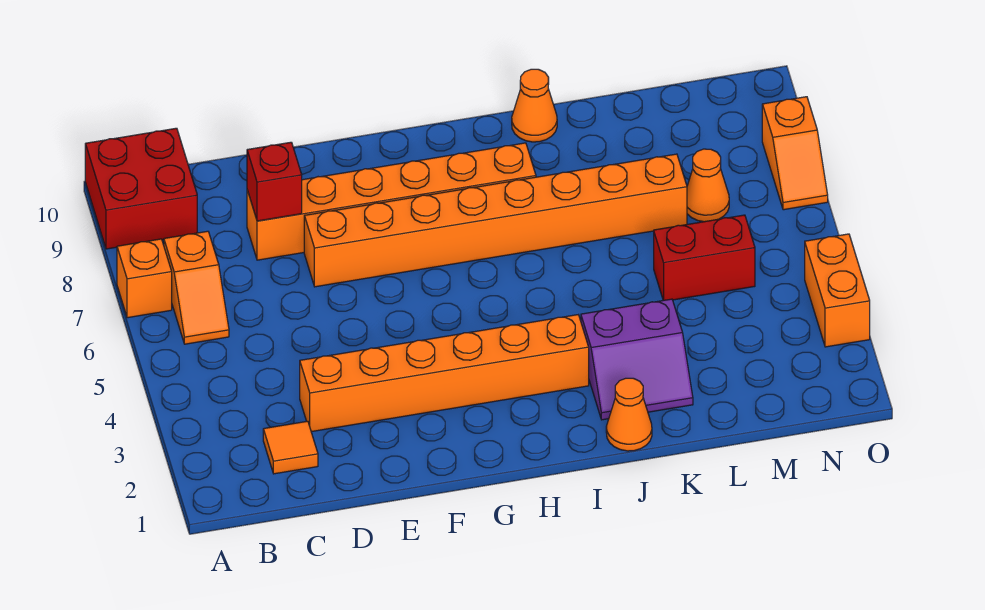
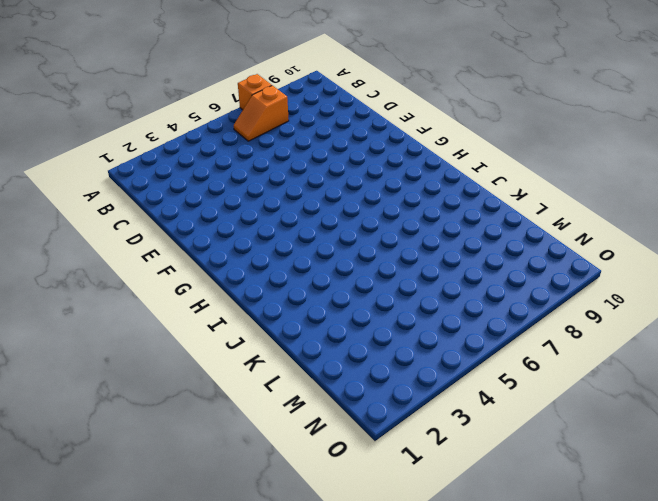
none -> red 2x2 brick [85,128,197,249]
none -> orange 1x1 tile [263,421,318,474]
none -> orange 1x6 brick [300,315,589,432]

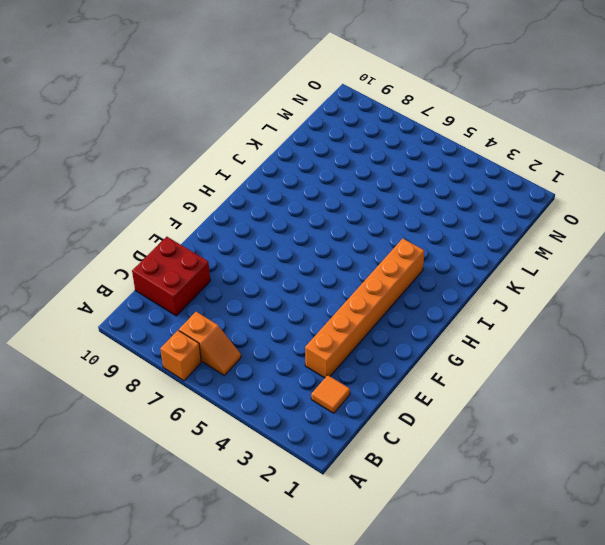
red 2x2 brick [132,237,210,316] -> red 2x2 brick moved to [85,128,197,249]
none -> orange 1x6 brick [247,143,536,260]
none -> orange 1x8 brick [304,154,687,287]
none -> orange 1x1 cone [606,378,652,451]

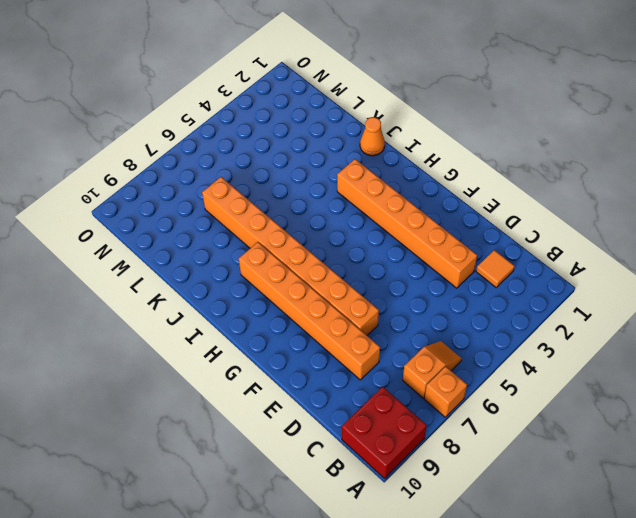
none -> purple 2x2 slope [581,299,693,420]
none -> orange 1x1 cone [512,69,557,142]
none -> red 1x2 brick [654,215,755,300]

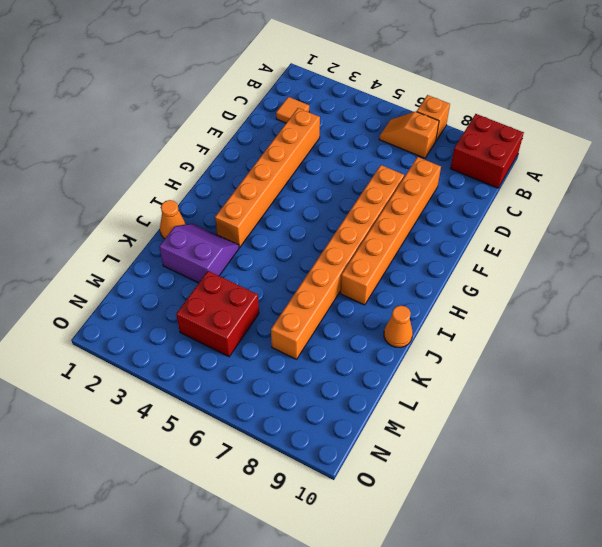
purple 2x2 slope [159,224,239,283] -> purple 2x2 slope turned to [581,299,693,420]
red 2x2 brick [176,271,259,357] -> red 1x2 brick [654,215,755,300]
none -> orange 1x1 cone [687,149,729,222]
none -> orange 1x2 brick [805,234,870,347]
none -> orange 1x2 slope [762,97,828,210]

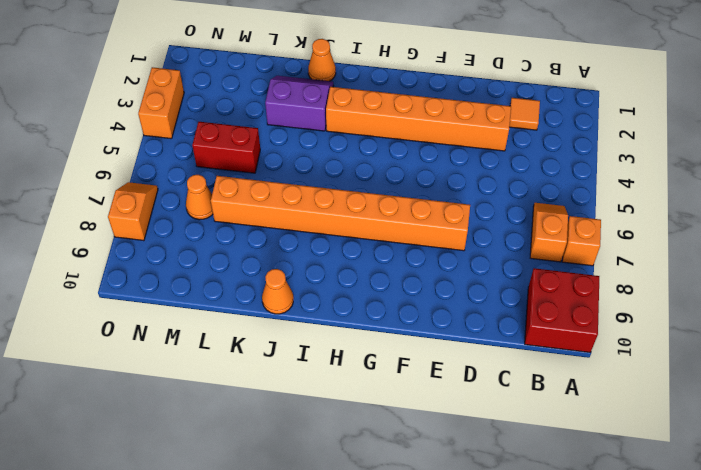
none -> orange 1x6 brick [247,143,536,260]
none -> red 1x1 brick [247,142,302,221]

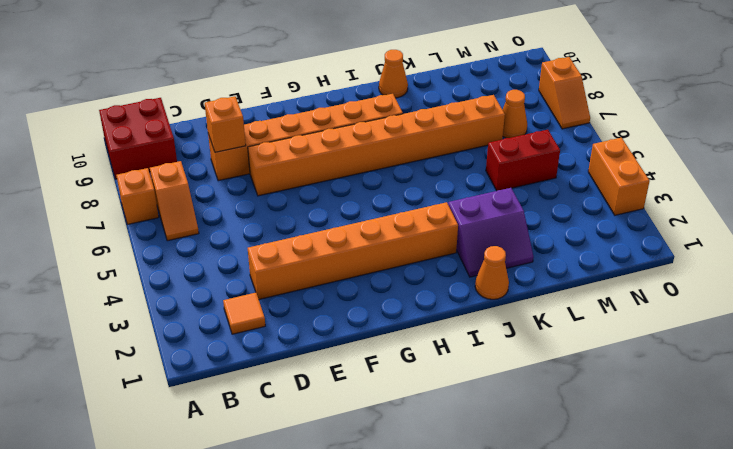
orange 1x1 brick [205,96,246,152] -> red 1x1 brick [247,142,302,221]

